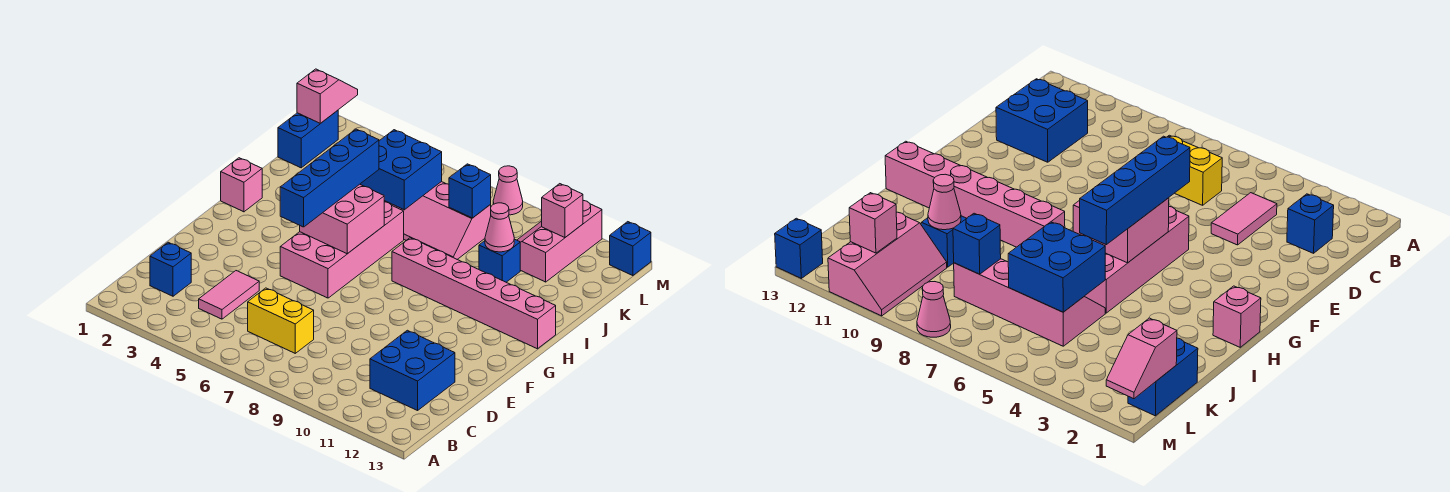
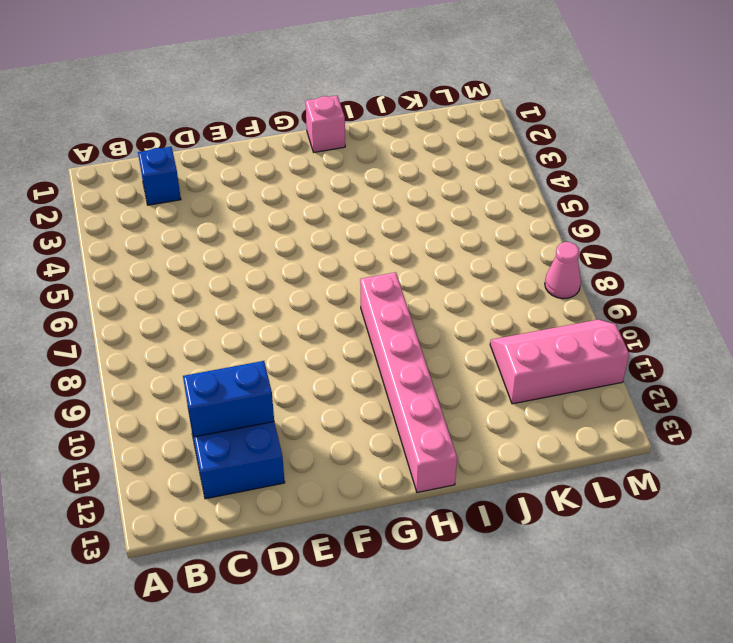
blue 1x2 brick [183,361,274,437] -> blue 1x2 brick moved to [278,110,338,168]
none -> pink 1x2 tile [199,271,259,319]
none -> yellow 1x2 brick [248,288,314,353]
none -> pink 2x4 brick [280,202,404,298]

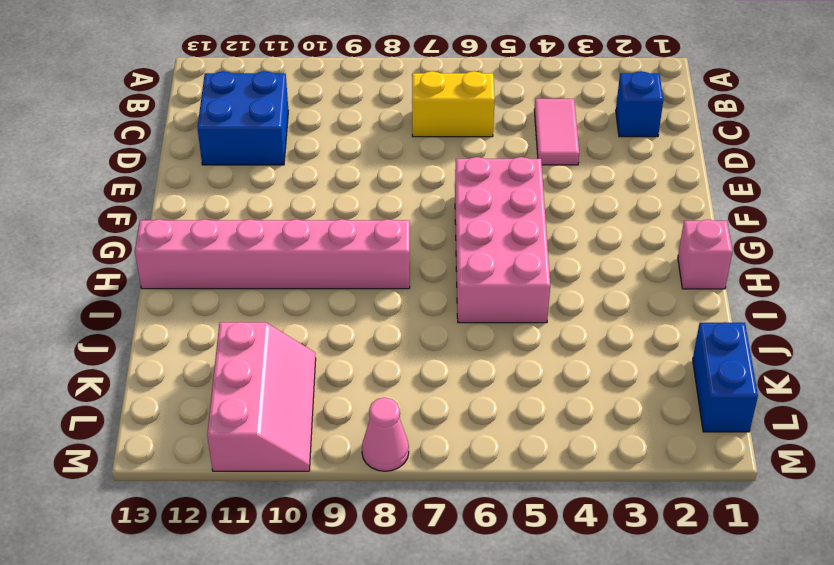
none -> pink 2x4 slope [384,182,491,259]
none -> blue 1x1 brick [479,239,520,282]
none -> blue 1x1 brick [610,222,651,276]

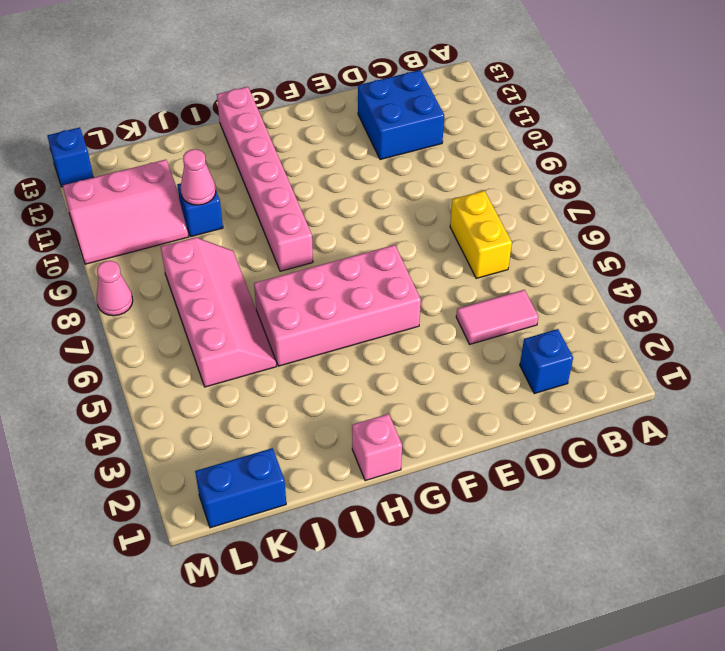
none -> pink 2x2 brick [300,184,384,254]
none -> blue 2x2 brick [360,130,442,210]
none -> blue 1x1 brick [449,164,491,218]

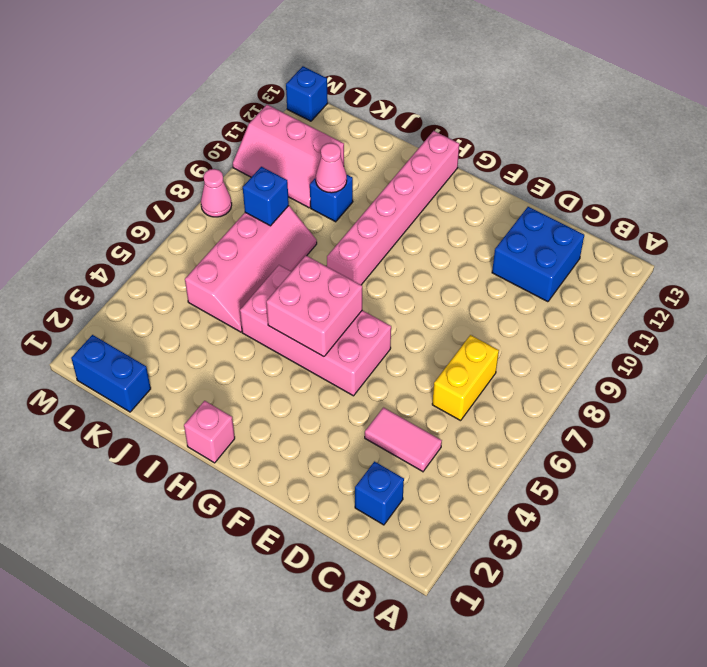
none -> blue 2x2 brick [360,130,442,210]
none -> pink 1x2 slope [297,69,358,123]
none -> pink 1x1 brick [542,184,583,238]

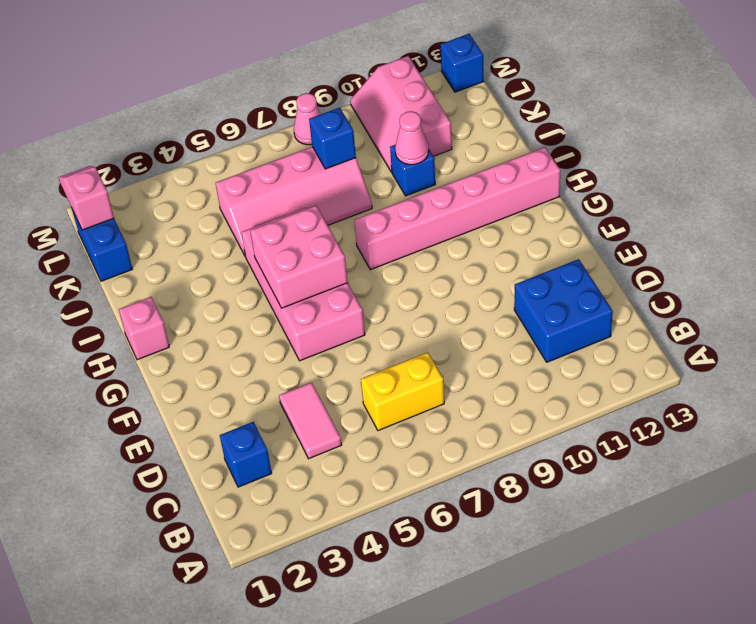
none -> blue 2x2 brick [360,130,442,210]
none -> pink 1x1 brick [542,184,583,238]
none -> blue 1x4 brick [280,129,379,227]

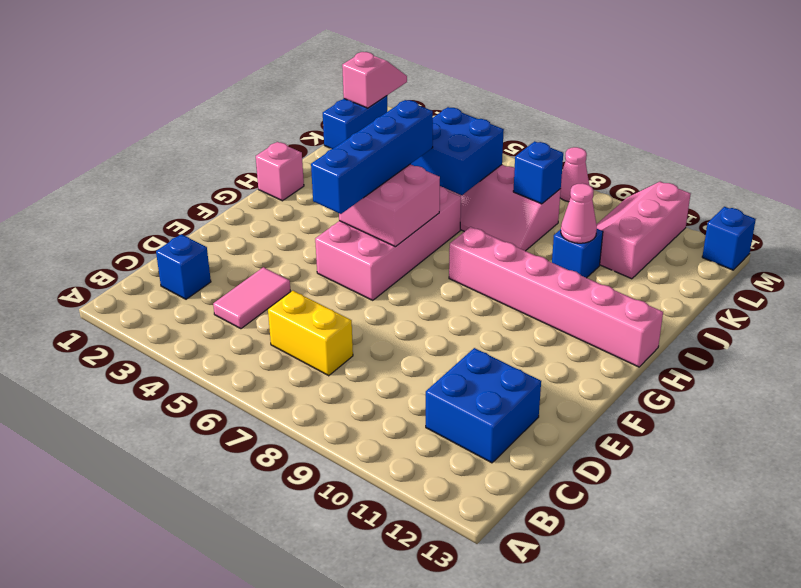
none -> pink 1x1 brick [542,184,583,238]

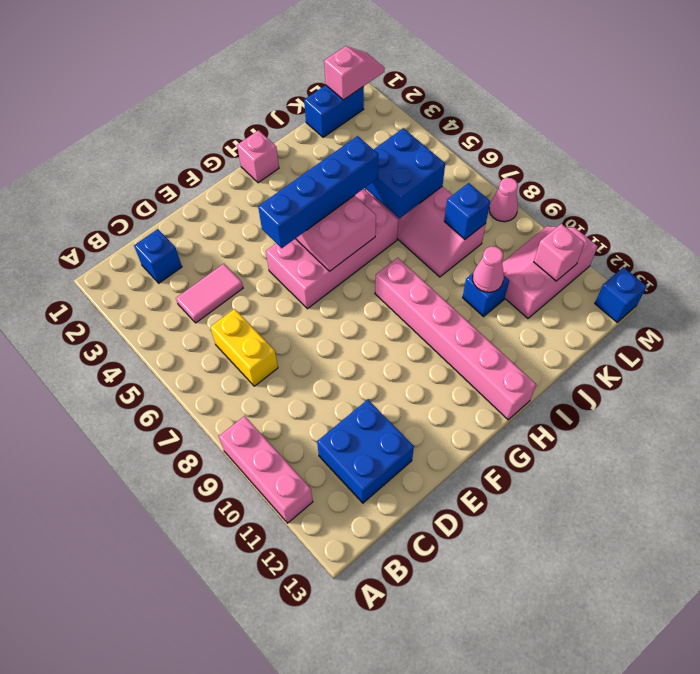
pink 1x3 brick [219,416,313,523] -> none

